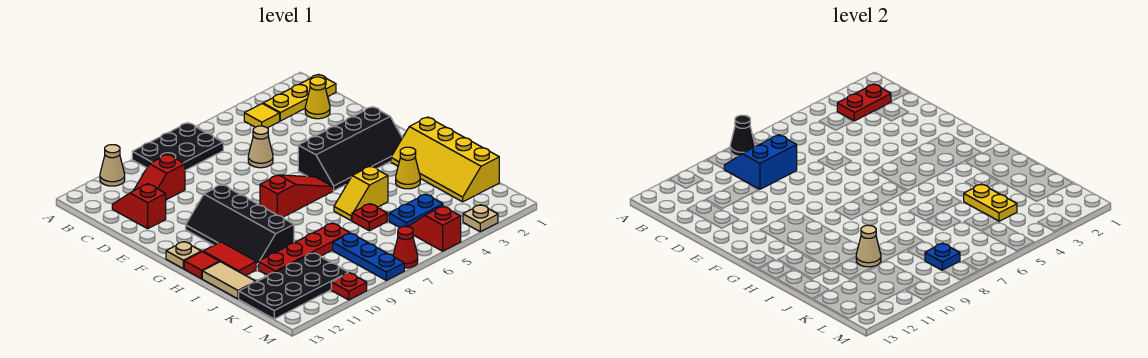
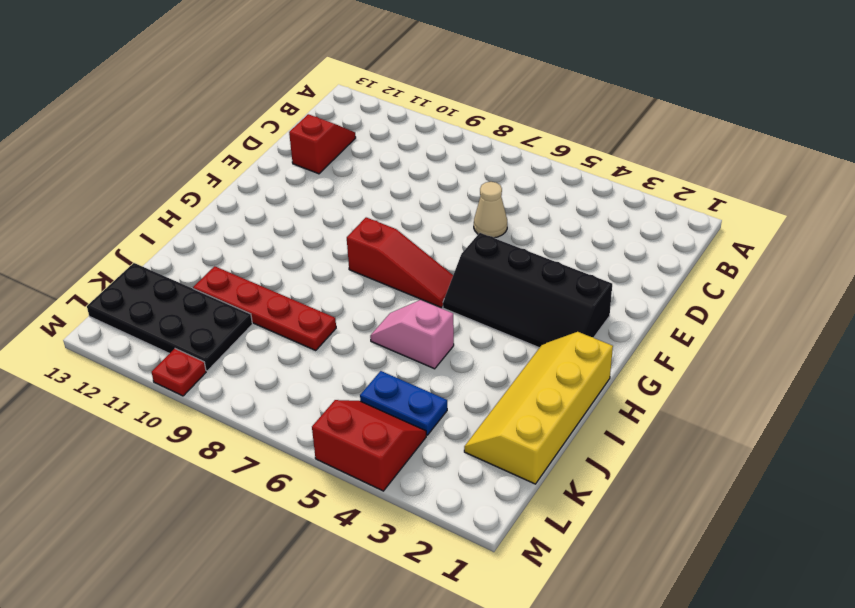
pink 1x2 slope [370,300,454,369] -> yellow 1x2 slope [334,166,388,221]
red 2x2 slope [312,400,426,491] -> red 1x2 slope [408,206,461,251]
none -> black 2x3 plate [132,123,223,170]
none -> tan 1x1 cone [100,145,125,186]
none -> yellow 1x3 plate [263,74,336,121]
none -> yellow 1x1 tile [244,104,280,128]

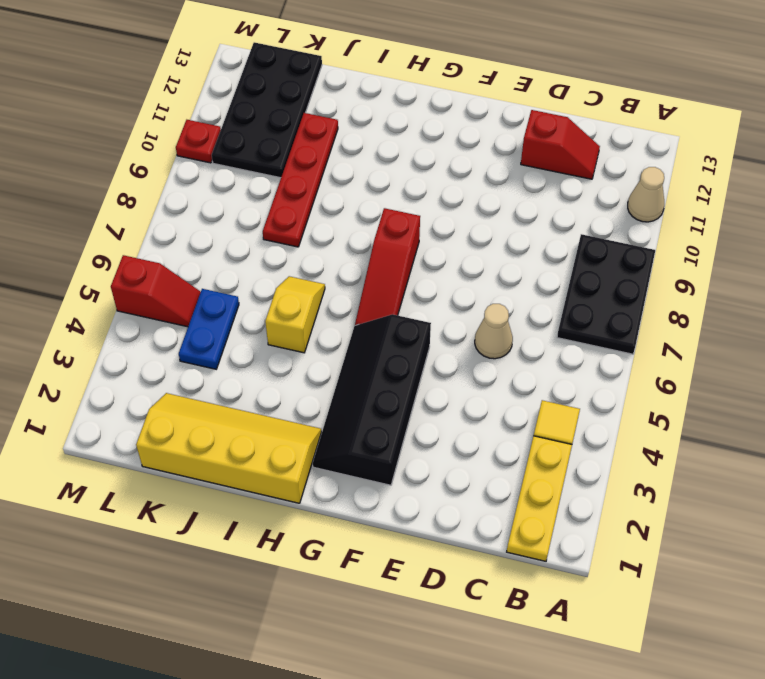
none -> yellow 1x1 cone [305,77,330,119]
none -> red 1x2 slope [134,154,185,200]
none -> black 2x4 slope [186,185,294,269]
none -> tan 1x1 plate [166,242,201,269]

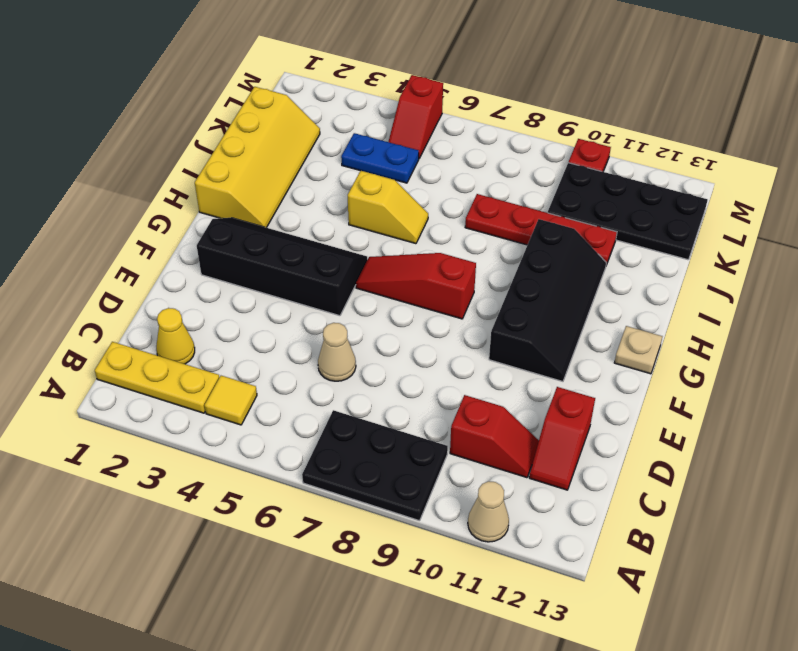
none -> red 1x2 tile [203,242,256,276]
none -> red 1x1 tile [184,252,219,279]
none -> yellow 1x1 cone [396,147,420,189]
none -> tan 1x2 tile [202,262,256,299]

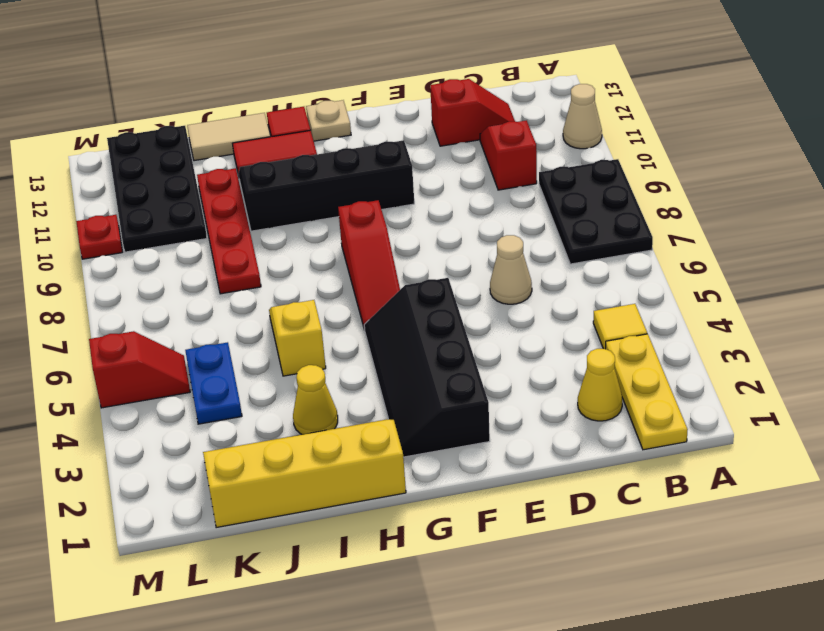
none -> red 1x1 plate [352,204,387,231]
none -> blue 1x3 plate [333,233,404,281]
none -> tan 1x1 plate [463,205,498,232]
none -> red 1x1 cone [393,226,418,268]

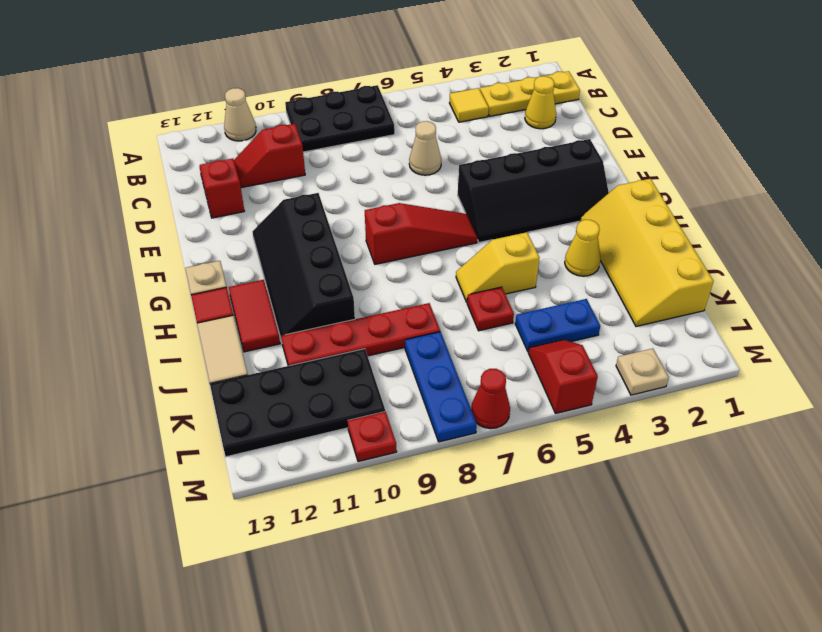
none -> black 1x1 cone [730,115,755,156]
none -> red 1x2 plate [837,84,891,121]
none -> blue 2x2 slope [724,135,797,189]
none -> yellow 1x2 plate [964,184,1017,221]

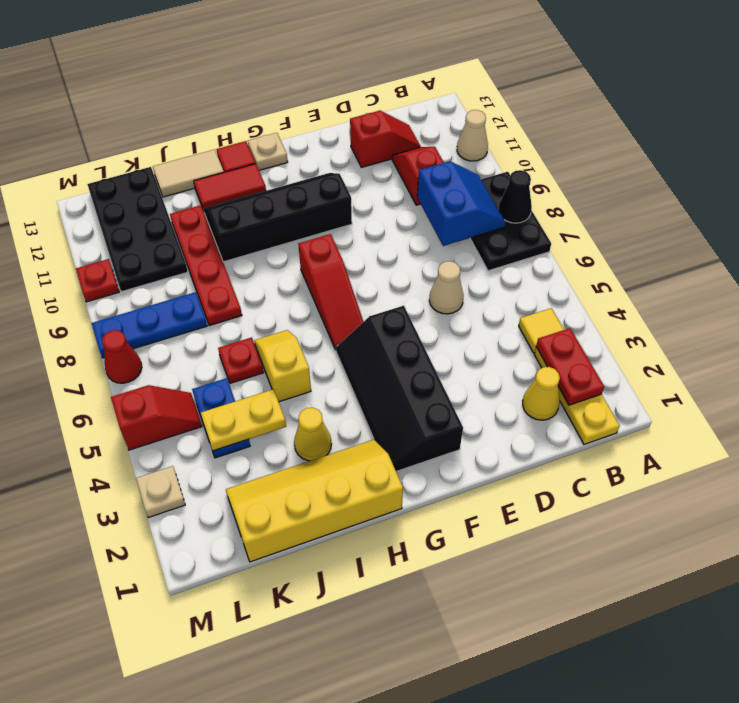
none -> tan 1x1 cone [856,225,881,267]
none -> blue 1x1 plate [925,243,960,270]

